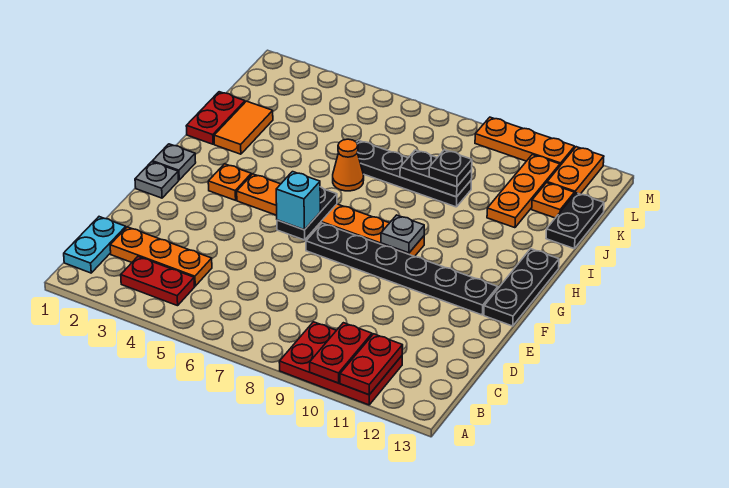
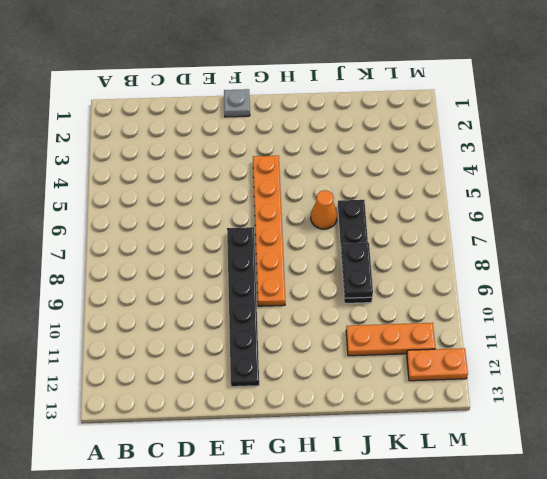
none -> red 2x3 plate [279,322,402,405]
none -> cyan 1x2 plate [64,217,126,273]
none -> red 1x2 plate [121,257,194,306]

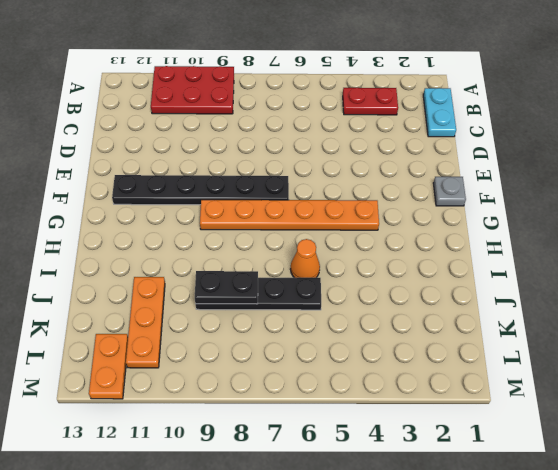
none -> orange 1x3 plate [110,227,212,286]
none -> black 1x3 plate [484,249,559,326]
none -> grey 1x1 plate [152,144,196,180]

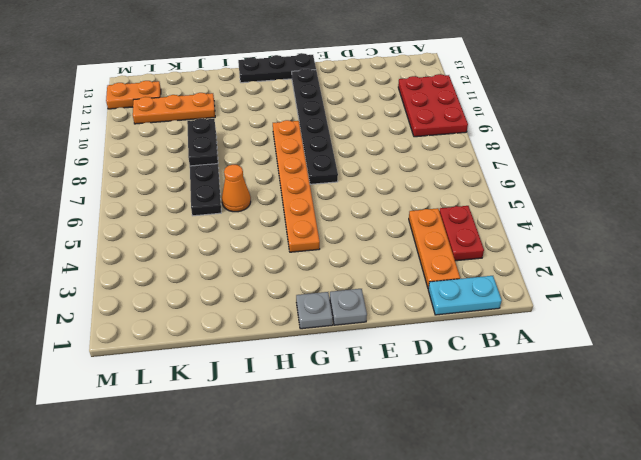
none -> orange 1x1 plate [208,164,251,200]
none -> red 1x2 plate [186,92,245,144]
none -> orange 1x2 tile [214,101,273,154]

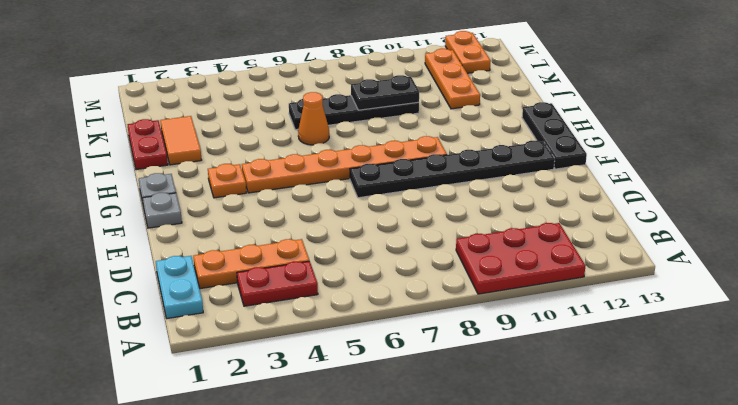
none -> black 1x2 plate [546,193,604,249]
none -> orange 1x1 plate [532,183,574,218]
none -> orange 1x3 plate [475,117,575,165]

